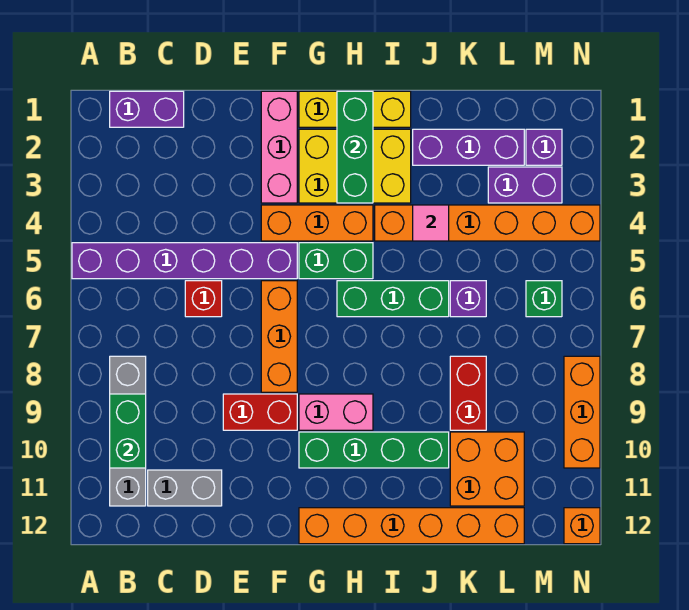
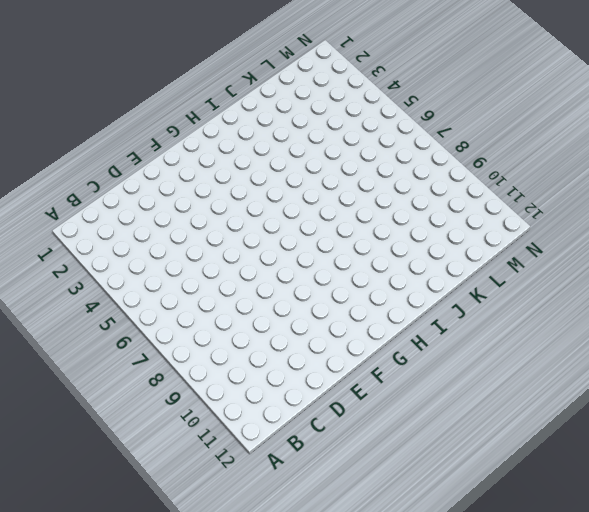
none -> purple 1x6 brick [72,243,297,279]
none -> purple 1x2 brick [110,91,184,127]
none -> grey 1x4 brick [110,356,146,506]

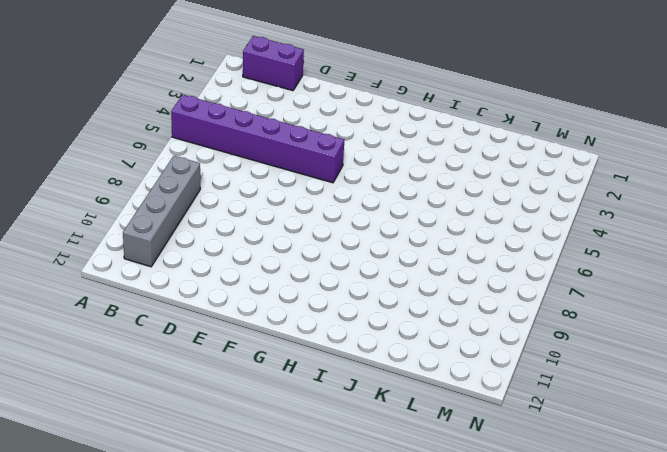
none -> grey 1x2 brick [148,470,222,506]
none -> red 1x1 brick [185,281,222,317]
none -> red 1x2 brick [223,394,297,430]

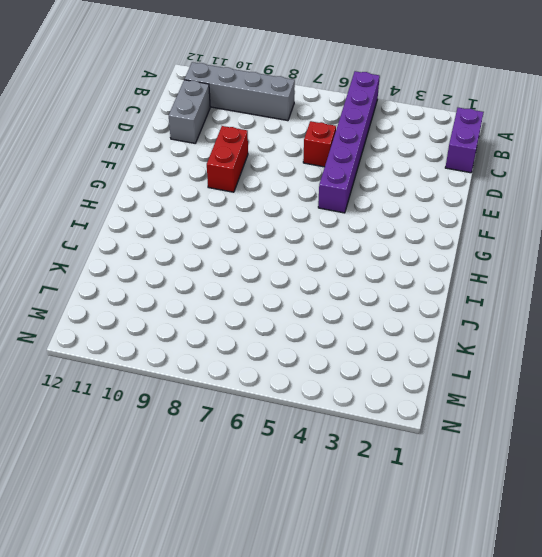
none -> pink 1x3 brick [261,91,297,203]
none -> orange 1x3 brick [261,205,373,241]
none -> orange 1x3 brick [261,281,297,392]

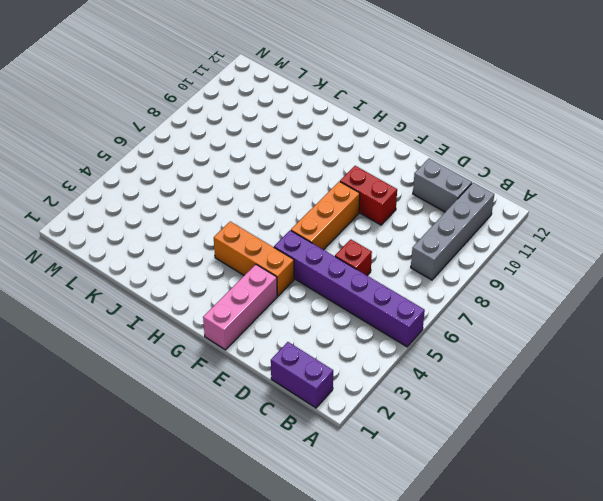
none -> yellow 1x3 brick [299,91,411,127]
none -> yellow 2x3 brick [299,129,411,203]
none -> green 1x2 brick [299,243,373,279]

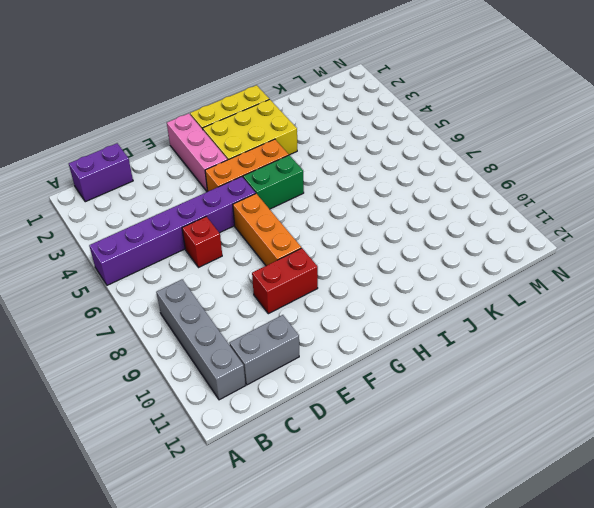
none -> pink 1x2 brick [299,394,373,430]
none -> green 1x4 brick [299,432,449,468]
none -> orange 1x6 brick [299,508,524,544]

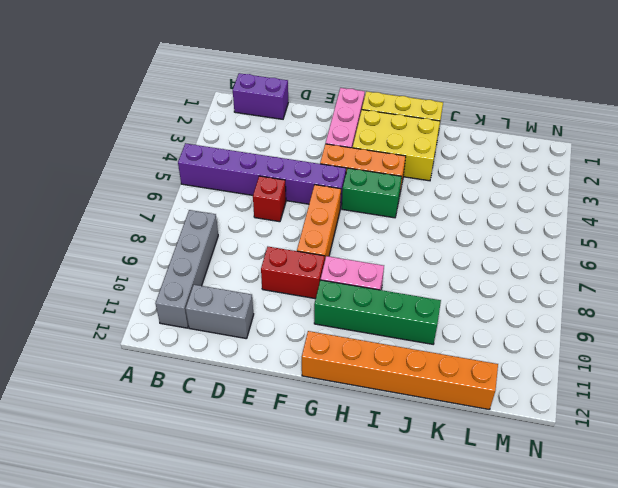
none -> green 1x3 brick [337,281,449,317]
none -> orange 1x6 brick [375,205,600,241]
none -> purple 1x3 brick [413,129,524,165]

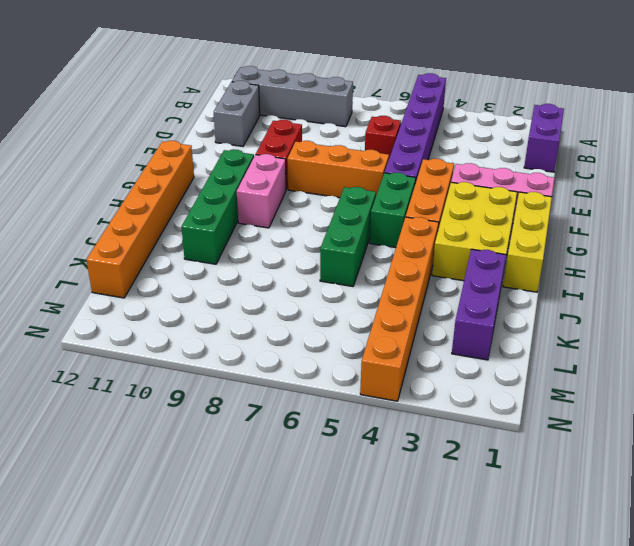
none -> purple 1x1 brick [450,281,486,317]
none -> red 1x2 brick [450,356,486,430]
none -> orange 2x2 brick [450,432,524,506]

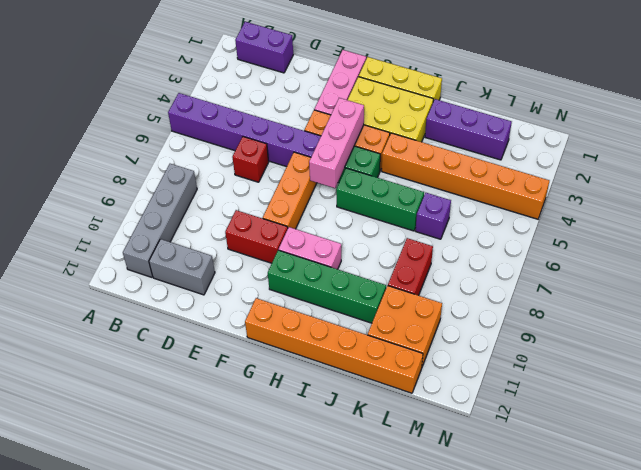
pink 1x3 brick [309,98,364,188] -> none
none -> purple 1x2 brick [488,167,562,203]
none -> purple 1x1 brick [526,129,562,165]
none -> green 1x1 brick [526,281,562,317]

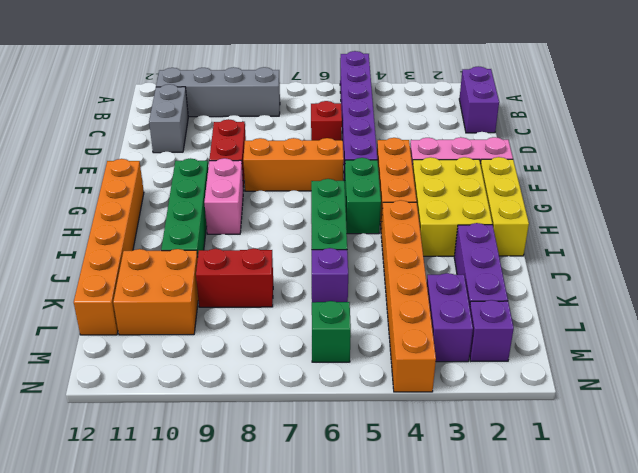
none -> orange 1x3 brick [564,356,600,468]
none -> orange 1x1 brick [564,508,600,544]
none -> green 1x2 brick [110,394,146,468]

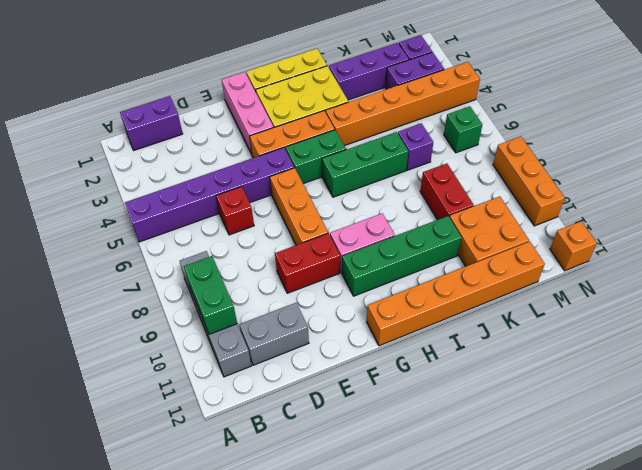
none -> green 1x3 brick [337,91,373,203]
none -> pink 1x1 tile [413,205,449,241]

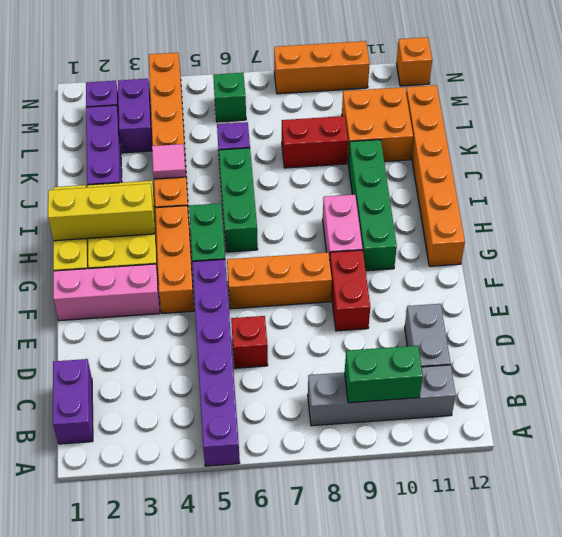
yellow 1x3 brick [48,184,155,241] -> green 1x3 brick [337,91,373,203]

